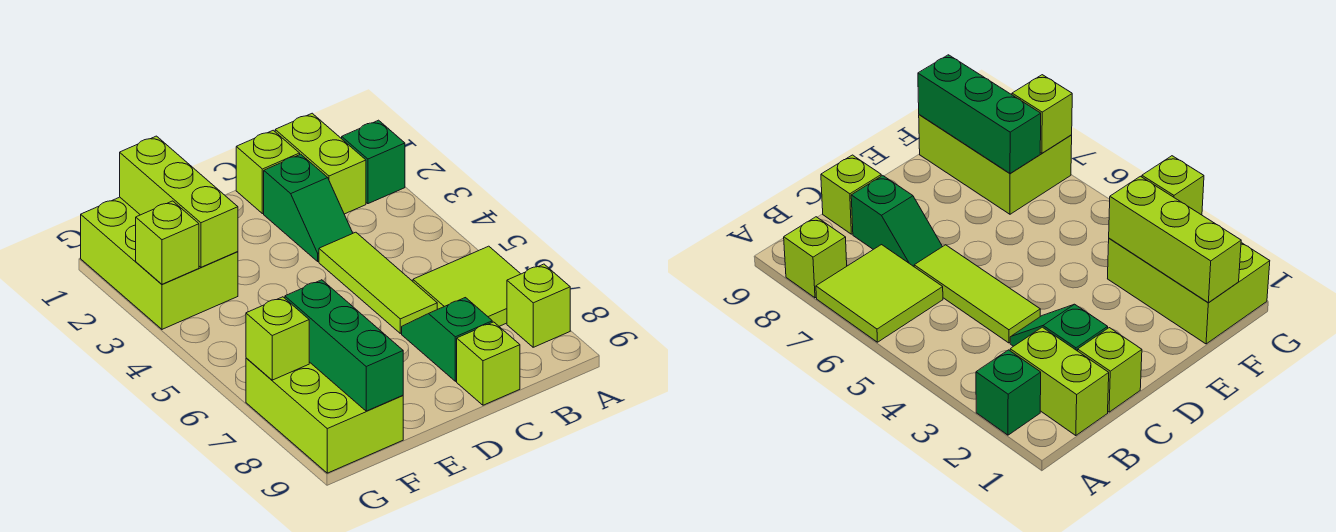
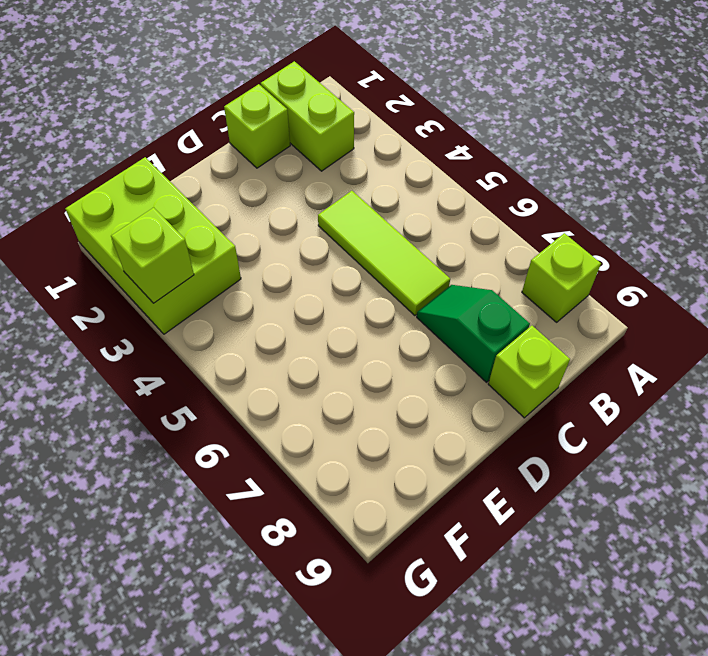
none -> green 1x1 brick [342,120,405,204]
none -> lime 2x2 tile [413,246,520,326]
none -> green 1x2 slope [264,154,353,261]

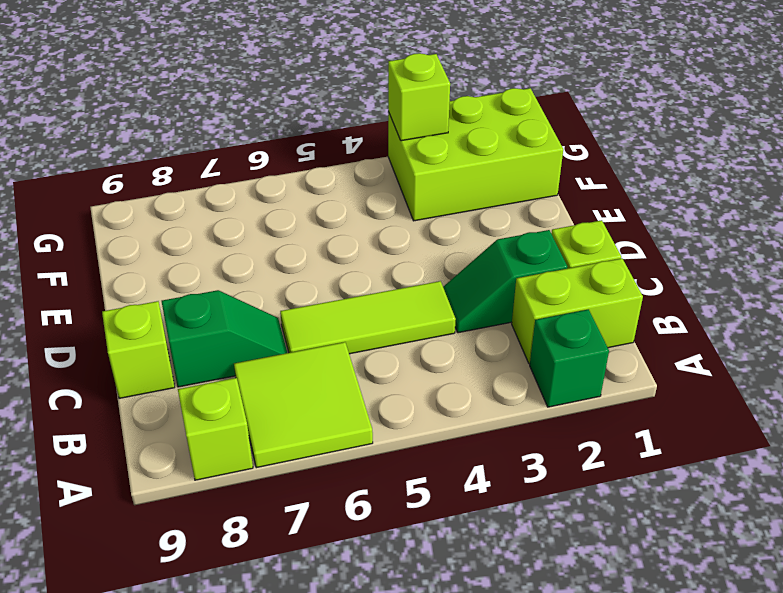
none -> lime 2x3 brick [246,358,403,473]
none -> lime 1x3 brick [120,136,238,267]
none -> green 1x3 brick [285,280,403,411]

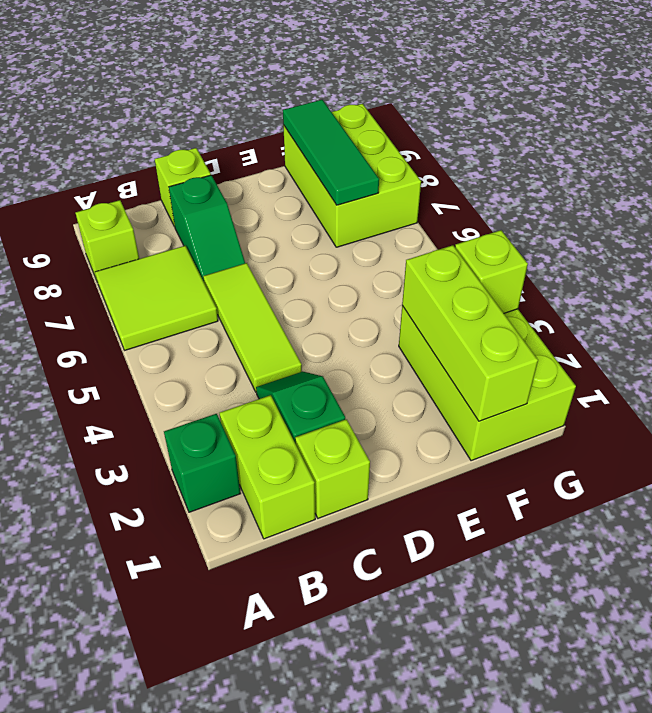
green 1x3 tile [283,100,379,205] -> green 1x3 brick [285,280,403,411]
none -> lime 1x1 brick [246,297,309,380]

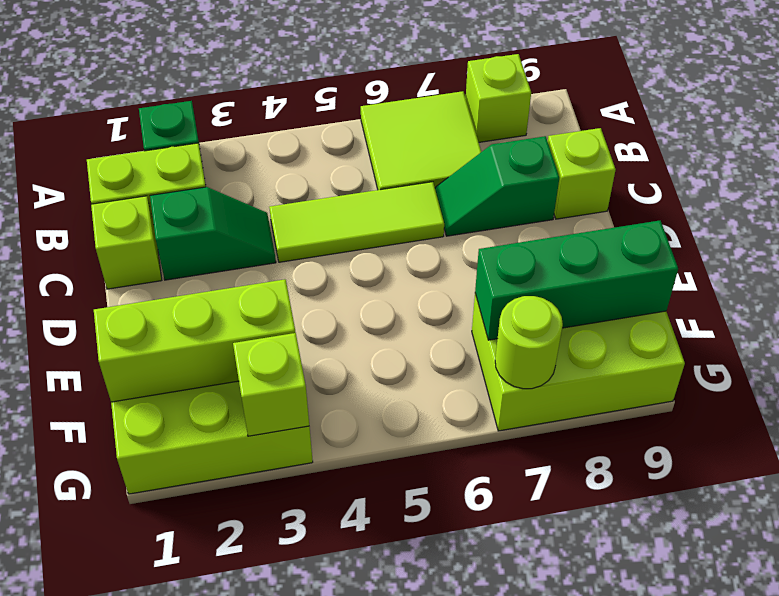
lime 1x1 round brick [495,296,563,389] -> lime 1x1 brick [246,297,309,380]

